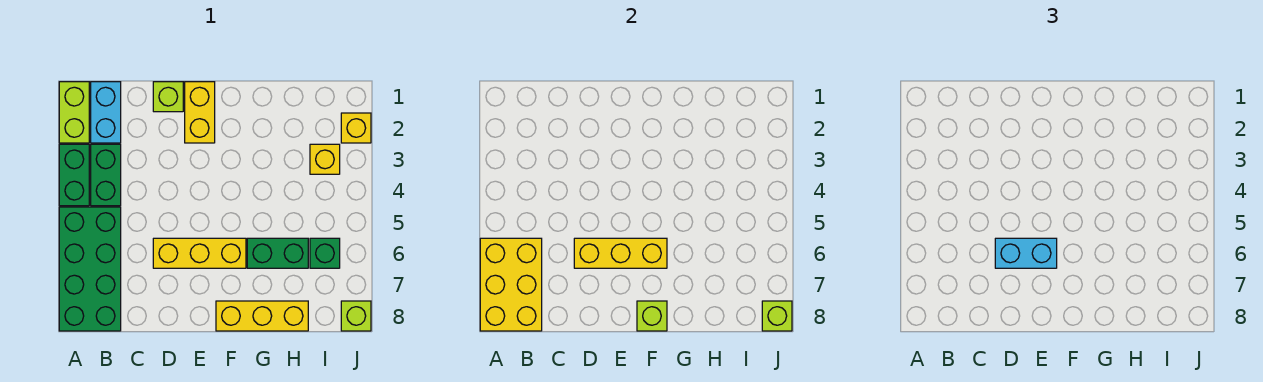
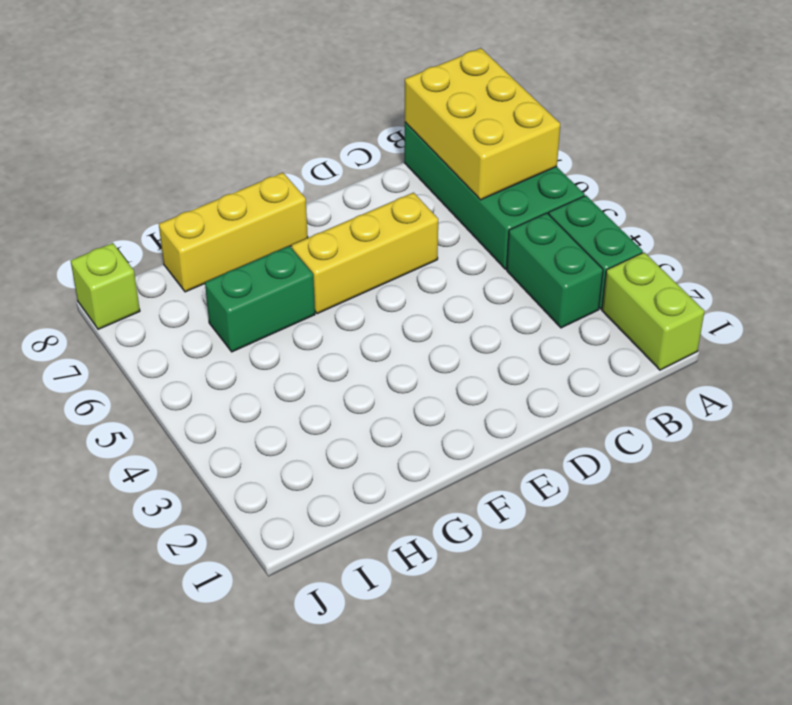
none -> cyan 1x2 brick [91,82,121,143]
none -> lime 1x1 brick [153,82,183,112]
none -> yellow 1x2 brick [185,82,215,143]

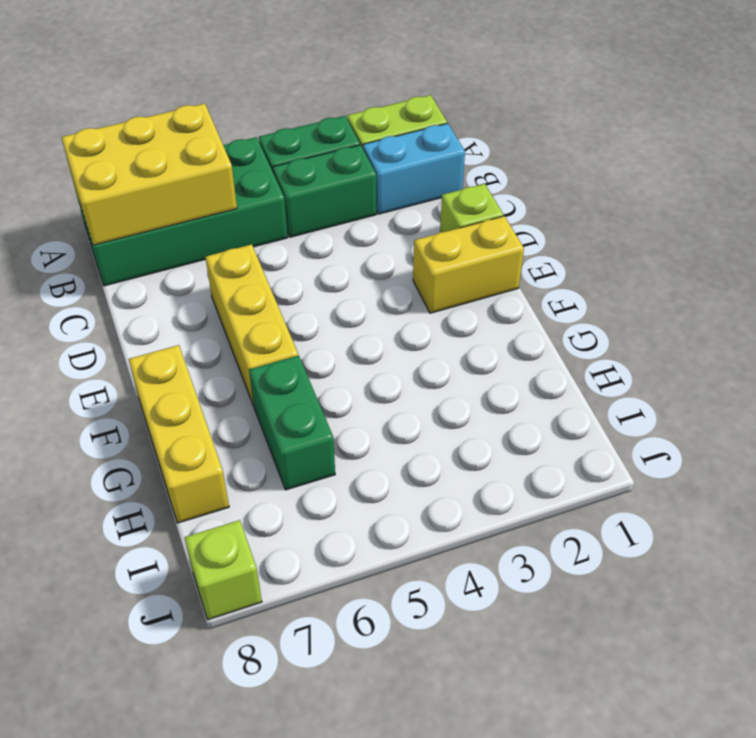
none -> yellow 1x1 brick [310,144,340,174]
none -> green 1x1 brick [310,238,340,268]
none -> yellow 1x1 brick [341,113,371,143]

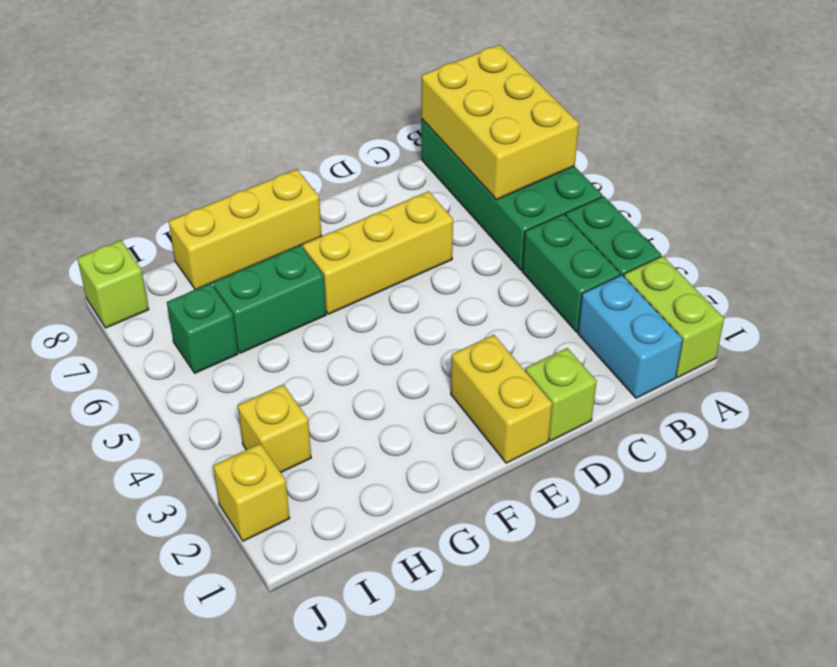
none -> yellow 1x3 brick [574,238,667,268]
none -> lime 1x1 brick [637,301,667,331]
none -> lime 1x1 brick [762,301,792,331]

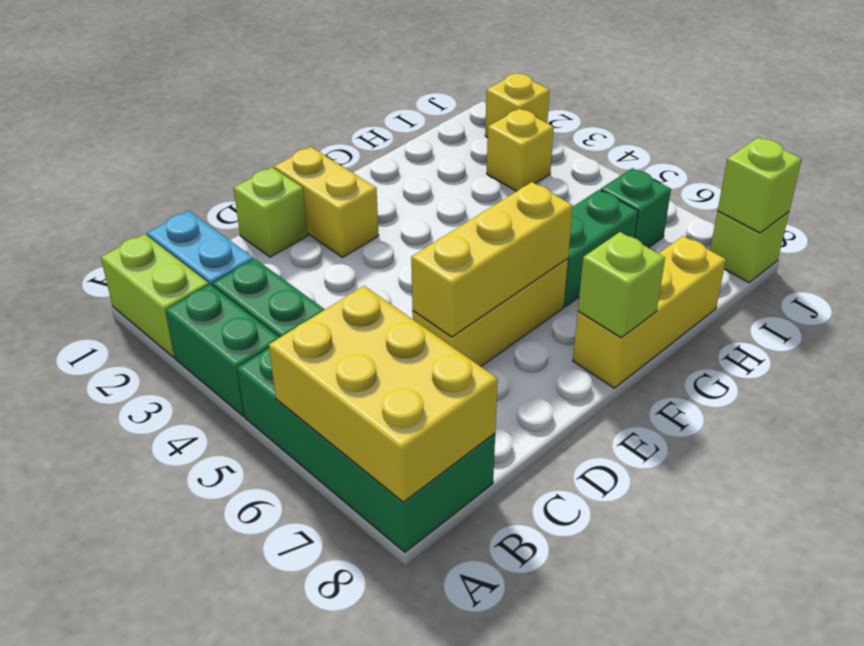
none -> cyan 1x2 brick [995,238,1057,268]

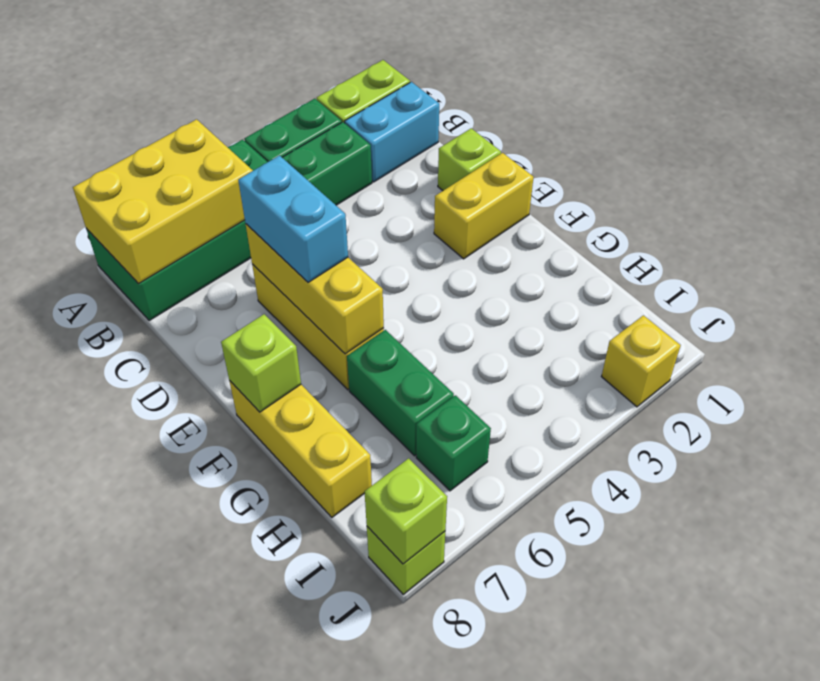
none -> yellow 1x1 brick [310,144,340,174]

